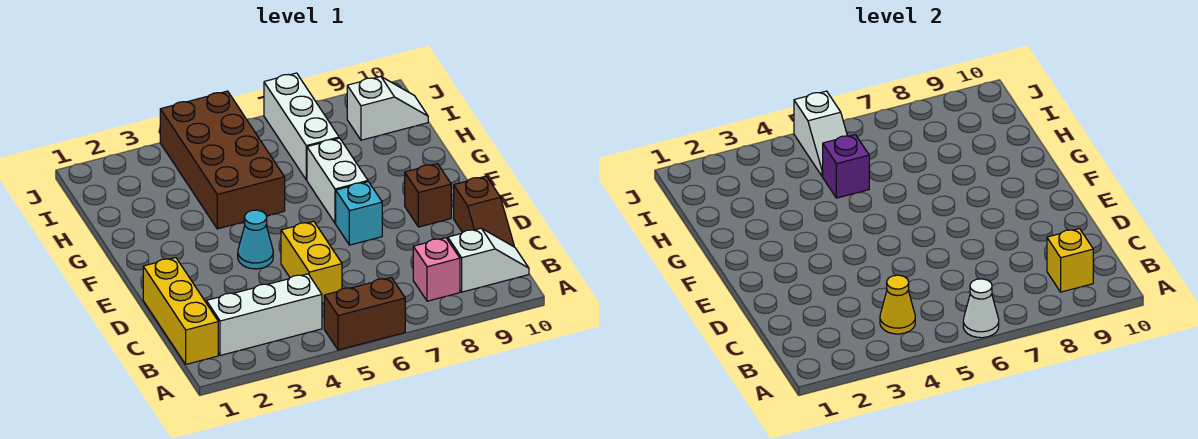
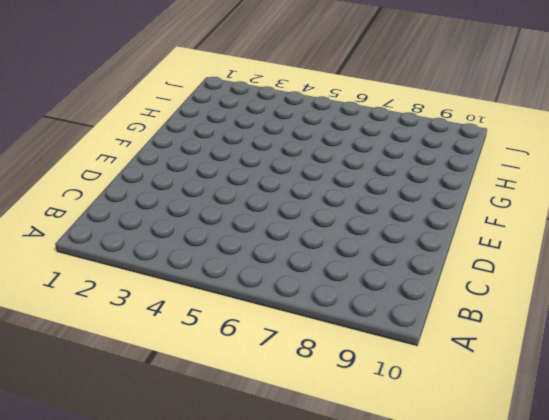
none -> brown 1x2 brick [324,277,405,350]
none -> yellow 1x3 brick [143,258,218,364]
none -> white 1x3 brick [206,274,322,355]

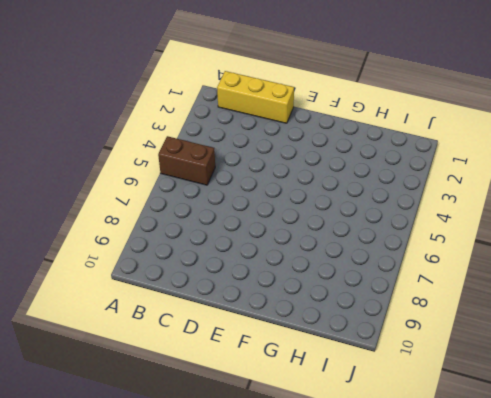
brown 1x2 brick [158,136,215,185] -> brown 1x2 brick turned to [324,277,405,350]
none -> white 1x3 brick [206,274,322,355]
none -> pink 1x1 brick [413,238,460,301]
none -> white 1x2 slope [448,228,529,292]

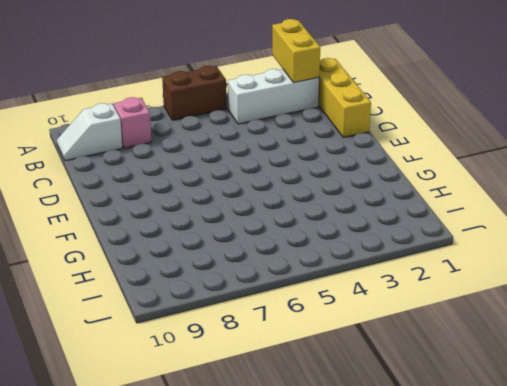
yellow 1x2 brick [272,19,320,83] -> yellow 1x2 brick moved to [281,221,342,303]
none -> brown 1x2 slope [454,176,514,247]
none -> cyan 1x1 cone [238,210,273,269]
none -> cyan 1x1 brick [336,182,382,245]

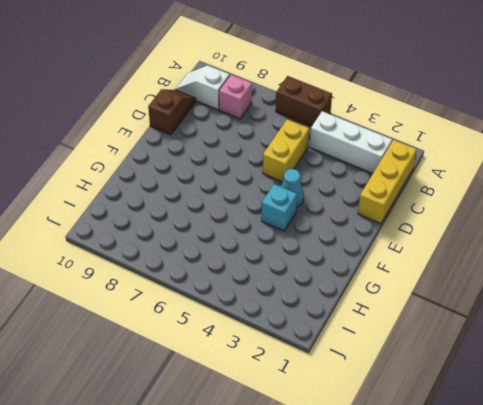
cyan 1x1 brick [261,184,297,231] -> cyan 1x1 brick moved to [336,182,382,245]
none -> brown 1x1 brick [405,164,451,227]
none -> white 1x2 brick [307,138,368,223]
none -> brown 2x4 brick [160,91,285,229]

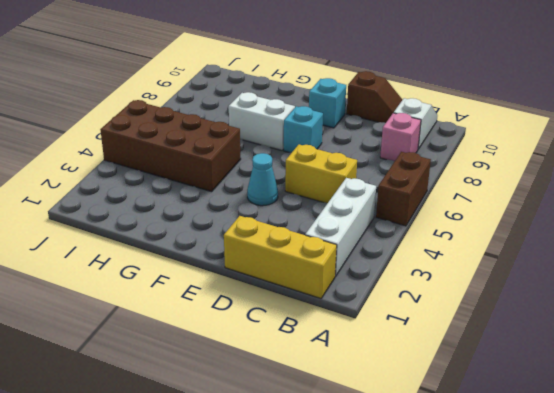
cyan 1x1 brick [309,78,346,128] -> brown 1x1 brick [405,164,451,227]
none -> white 1x3 brick [264,73,339,180]
none -> white 1x2 slope [347,76,428,140]
none -> white 1x1 cone [963,279,999,338]

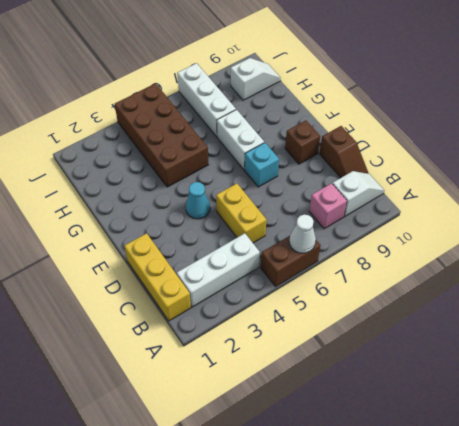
none -> yellow 1x1 cone [880,275,915,334]
none -> yellow 1x1 brick [1047,229,1093,292]
none -> purple 1x1 brick [823,135,869,198]

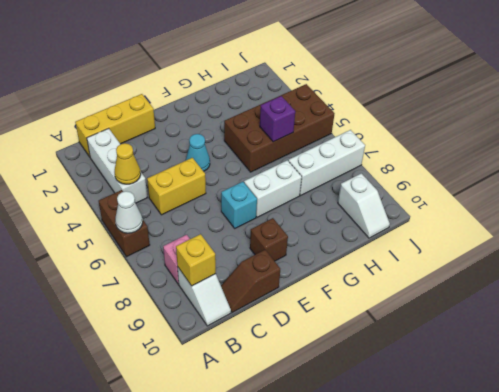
none -> white 1x2 slope [794,91,847,176]

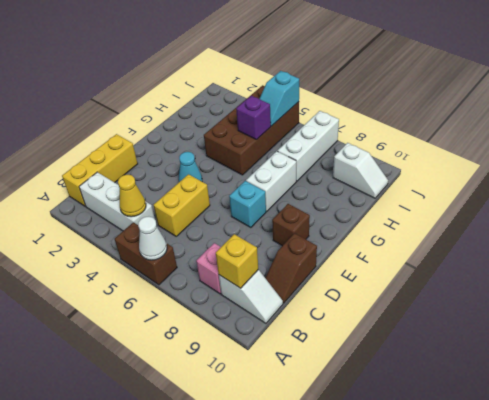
cyan 1x2 slope [260,71,299,126] -> white 1x2 slope [794,91,847,176]

